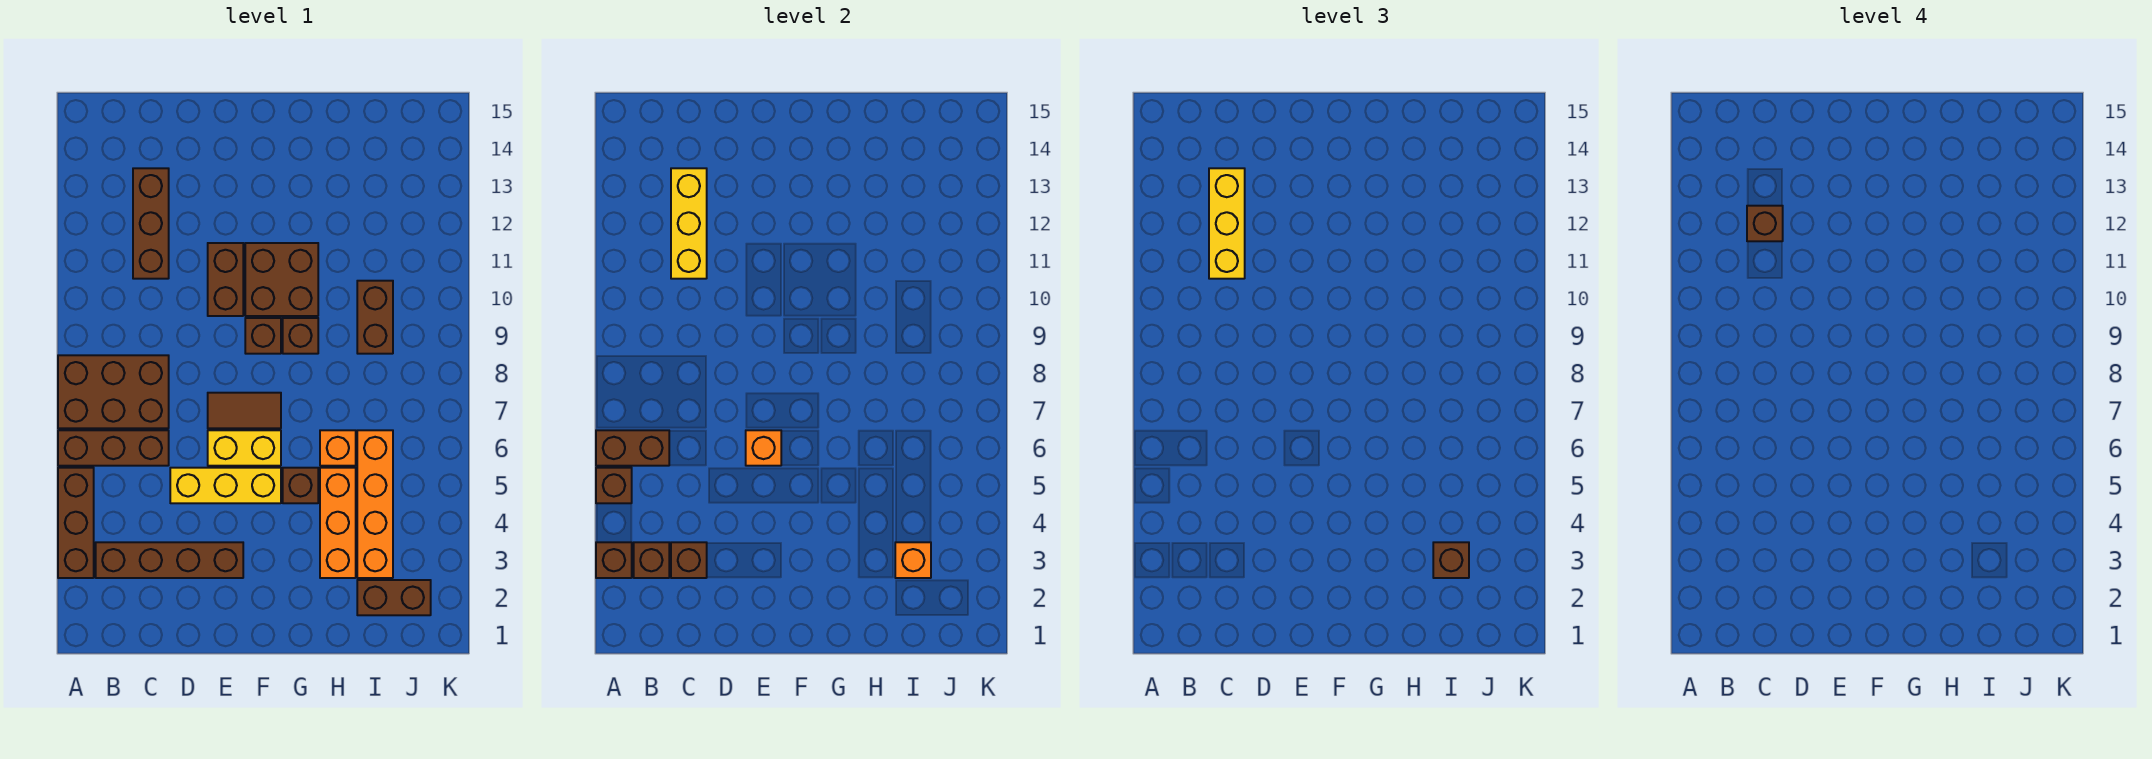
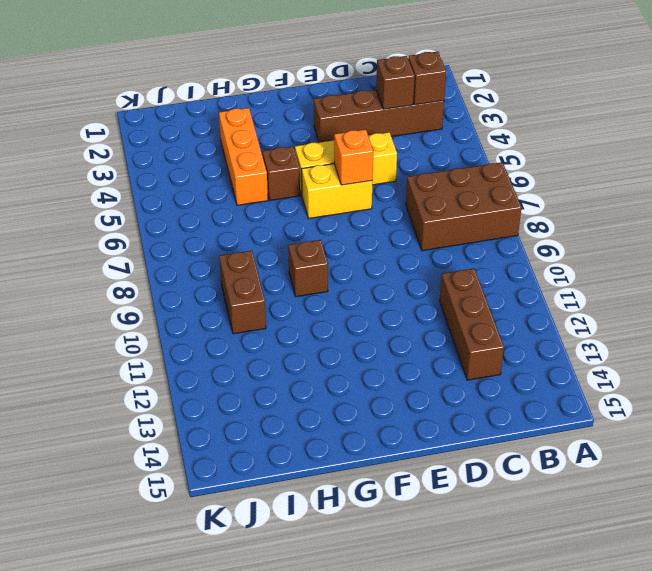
none -> brown 1x3 brick [58,468,94,578]
none -> brown 1x3 brick [58,430,169,466]
none -> brown 1x2 tile [208,393,281,428]

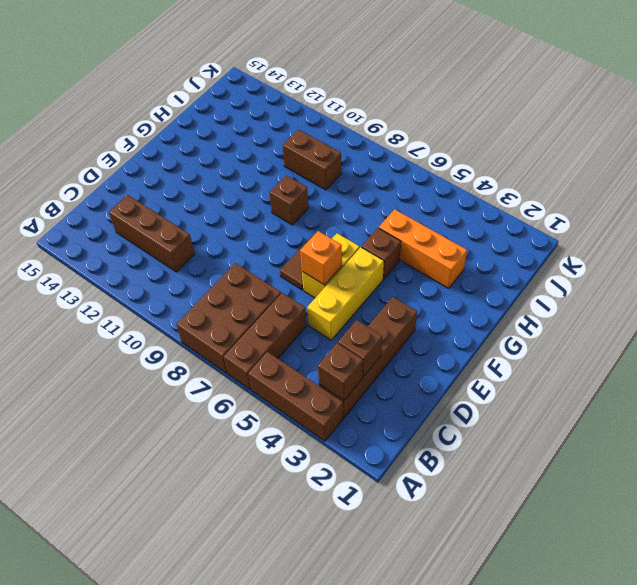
none -> brown 1x2 brick [208,243,243,316]
none -> brown 1x1 brick [245,318,281,354]
none -> brown 2x2 brick [245,243,318,316]

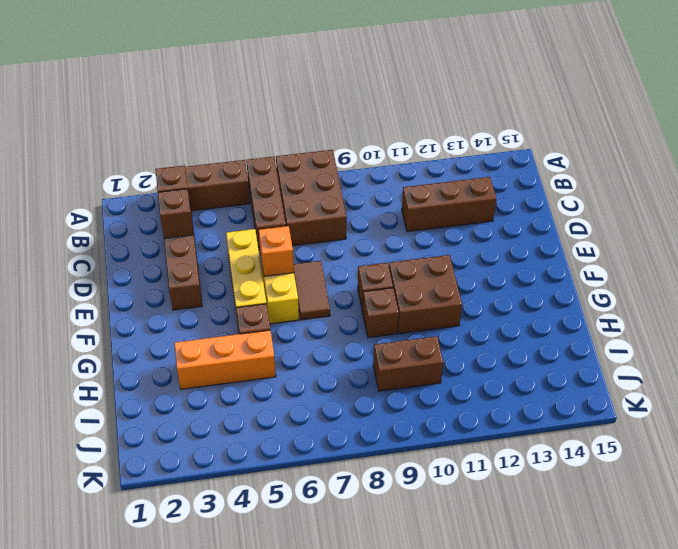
none -> brown 1x2 brick [208,243,243,316]
none -> orange 1x1 brick [320,430,356,466]
none -> brown 1x2 brick [357,580,431,615]

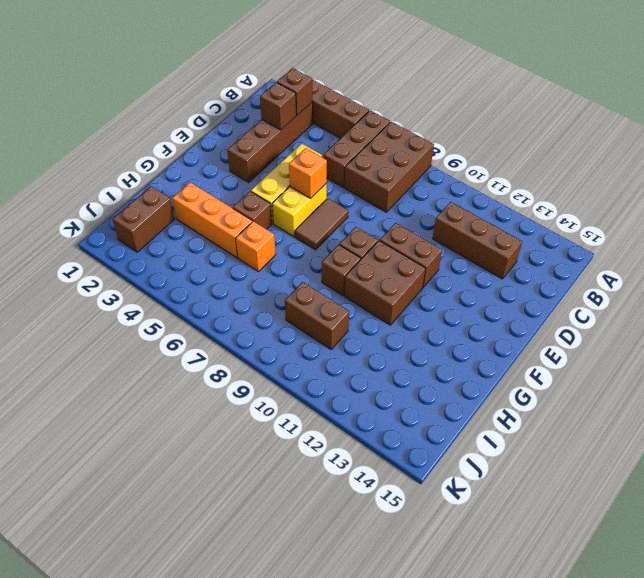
none -> orange 1x4 brick [357,430,393,578]
none -> brown 1x1 brick [596,542,632,578]
none -> brown 1x1 brick [596,468,632,503]

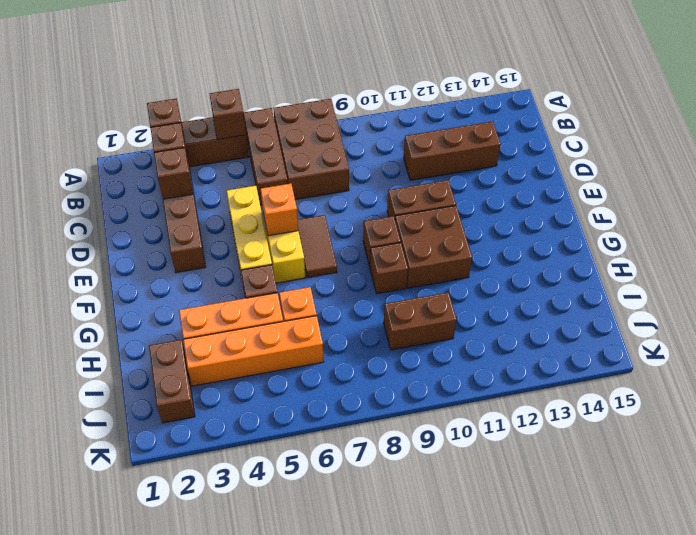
none -> brown 1x2 brick [596,430,669,466]
none -> yellow 1x3 brick [671,168,707,279]
none -> orange 1x1 brick [895,542,931,578]

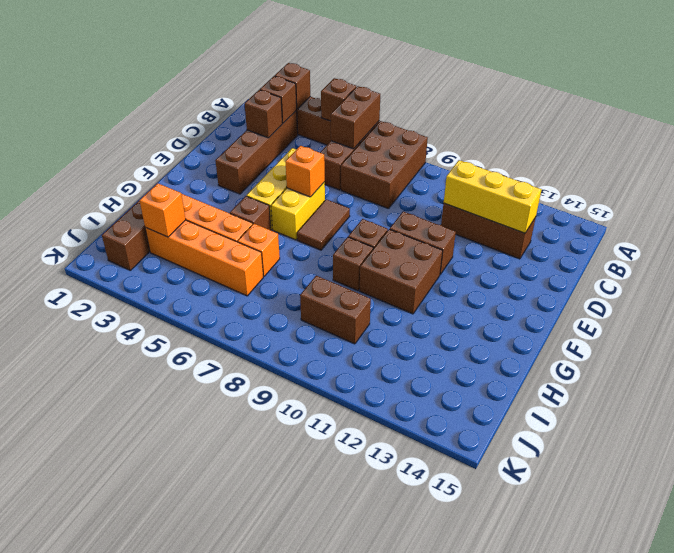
none -> yellow 1x3 brick [1209,168,1245,279]
none -> brown 1x1 brick [1433,542,1469,578]
none -> brown 1x1 brick [1747,206,1783,241]

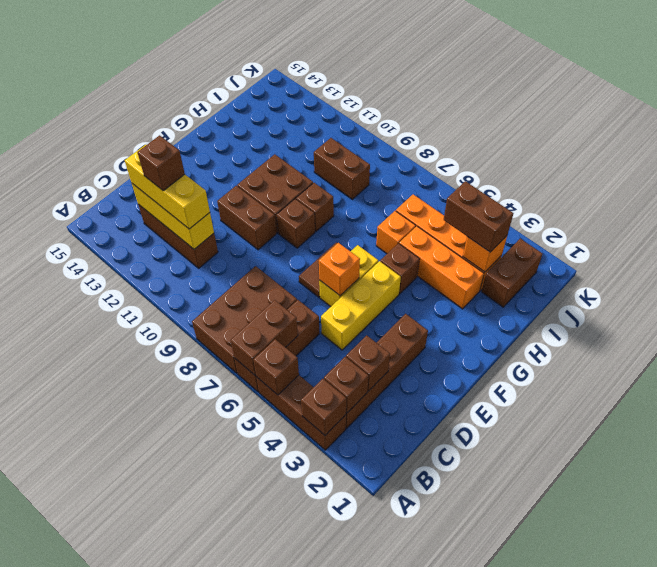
brown 1x2 brick [444,181,513,252] -> brown 1x1 brick [1433,542,1469,578]

